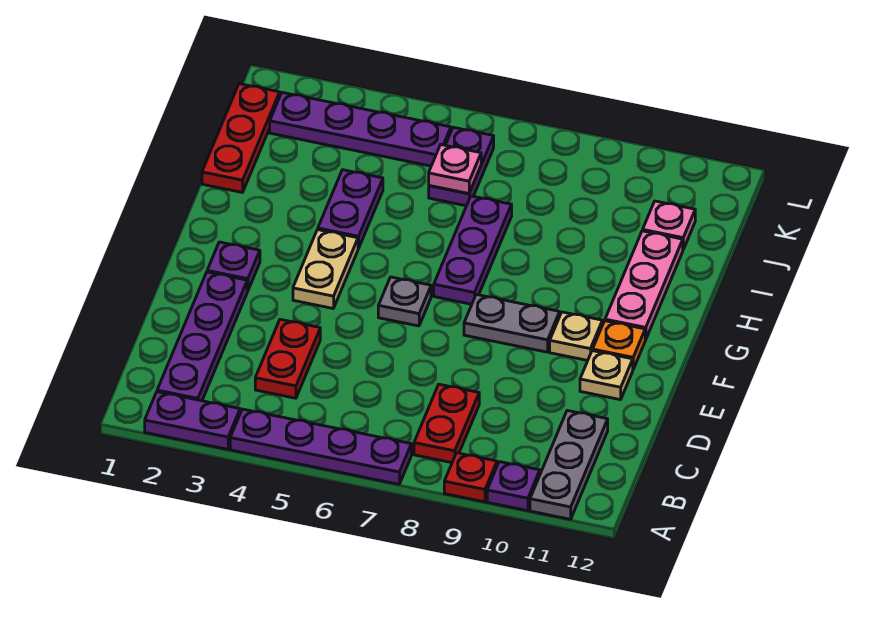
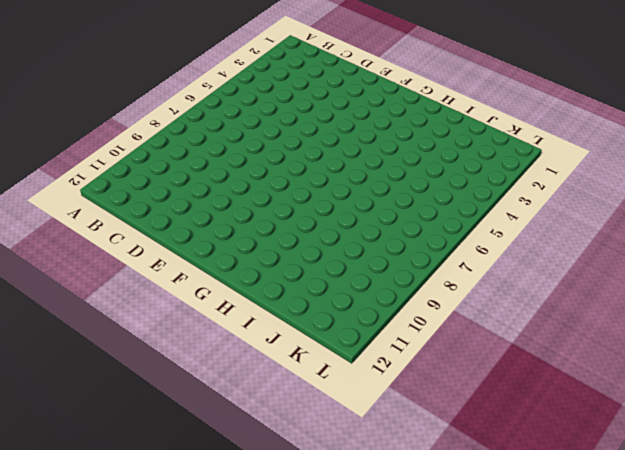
none -> purple 1x2 plate [145,392,240,449]
none -> purple 1x4 plate [230,409,411,484]
none -> red 1x1 plate [444,453,497,502]

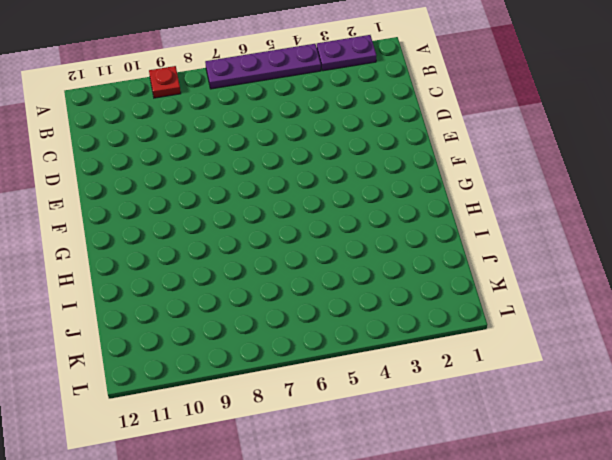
none -> purple 1x1 plate [487,462,540,511]
none -> grey 1x3 plate [530,411,608,519]
none -> purple 1x4 plate [157,272,247,401]

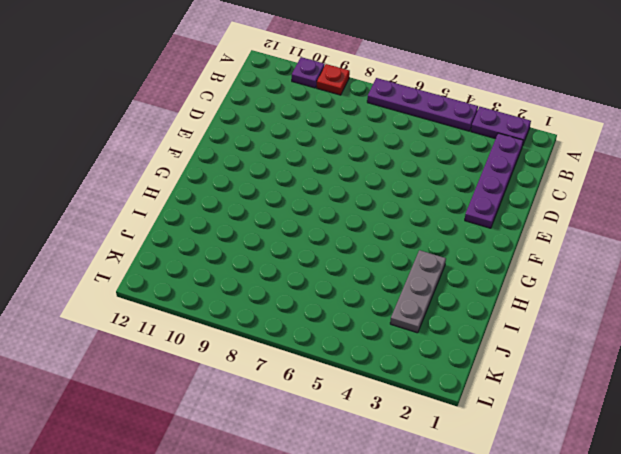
grey 1x3 plate [390,250,446,333] -> grey 1x3 plate moved to [530,411,608,519]
none -> red 1x2 plate [414,384,479,463]
none -> red 1x2 plate [255,319,320,398]
none -> tan 1x1 plate [580,351,633,400]

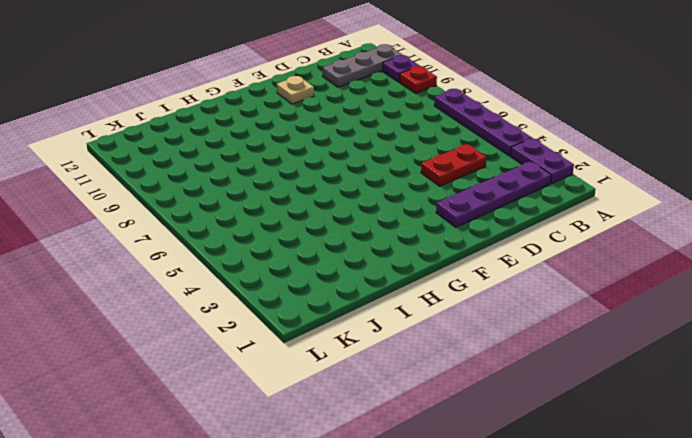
none -> red 1x2 plate [414,384,479,463]
none -> purple 1x1 plate [207,242,260,291]
none -> tan 1x2 plate [293,230,358,308]

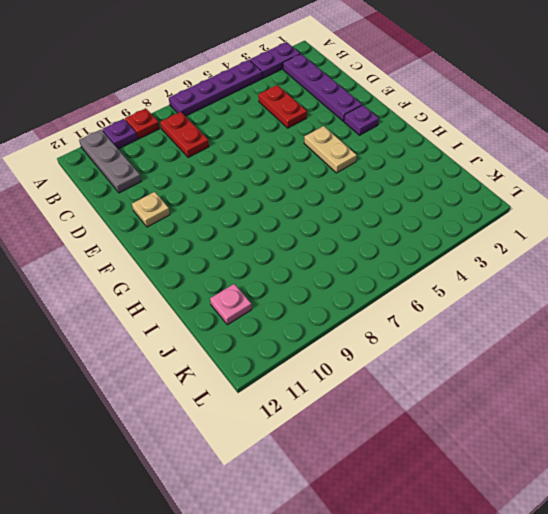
none -> grey 1x1 plate [378,277,431,326]
none -> grey 1x2 plate [464,294,560,352]
none -> tan 1x1 plate [550,312,602,360]

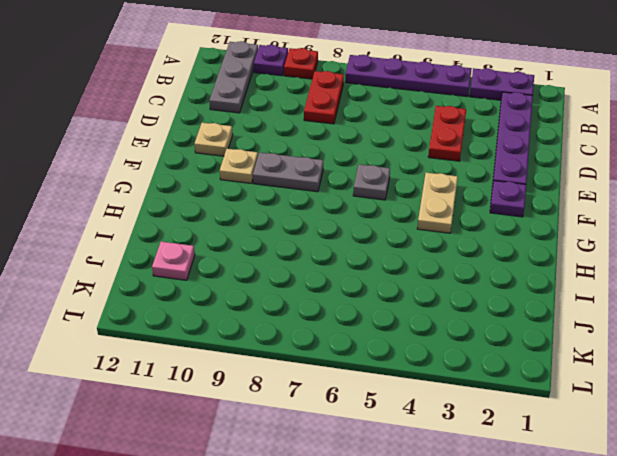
none -> orange 1x1 plate [593,321,645,369]
none -> purple 1x3 plate [434,196,512,304]
none -> pink 1x3 plate [605,231,683,340]

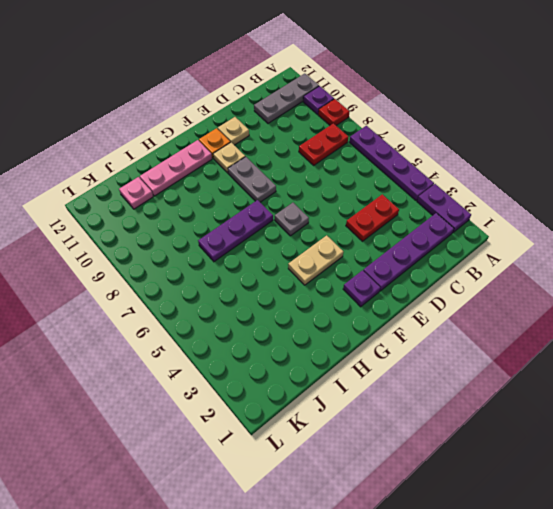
none -> purple 1x2 plate [318,170,383,249]
none -> red 1x3 plate [202,84,280,193]
none -> purple 1x2 plate [429,127,494,206]

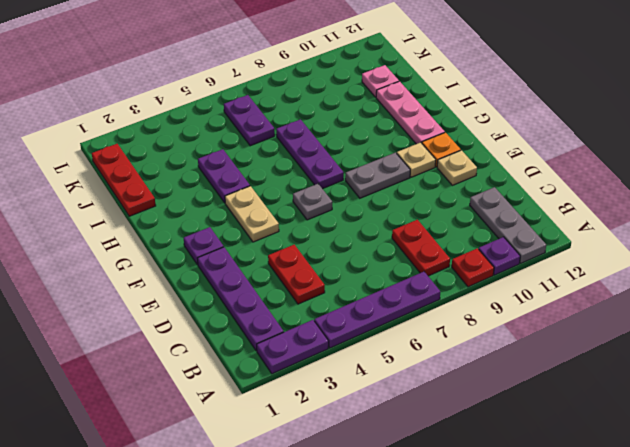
none -> purple 1x4 plate [270,92,451,166]
none -> pink 1x1 plate [429,145,481,193]

